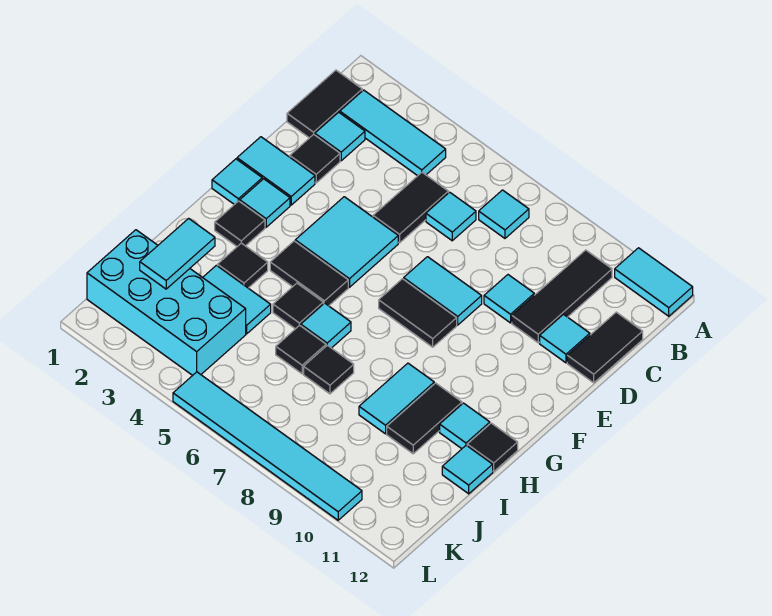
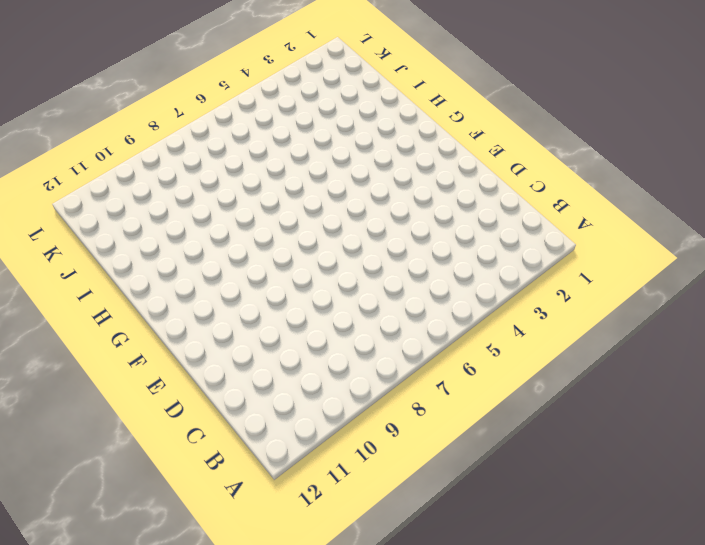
none -> cyan 1x2 tile [615,248,693,316]
none -> black 1x2 tile [287,70,362,138]
none -> cyan 1x3 tile [340,90,446,176]
none -> cyan 1x1 tile [479,190,529,238]

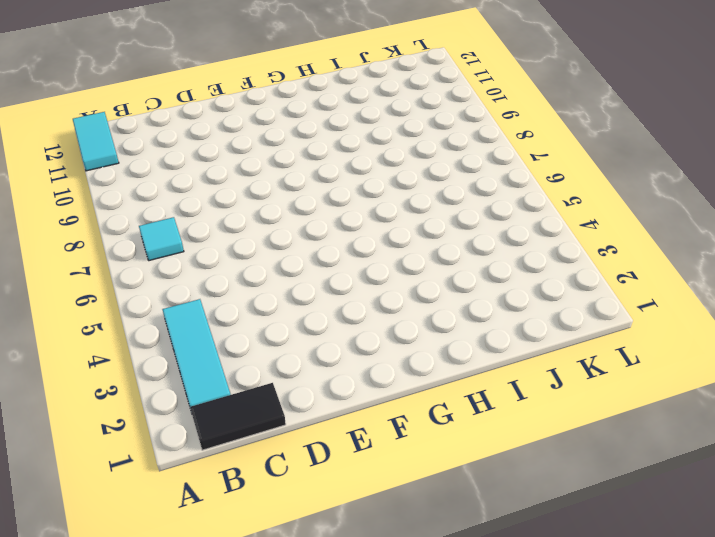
none -> black 1x3 tile [512,250,612,343]
none -> cyan 1x1 tile [315,112,365,161]
none -> black 1x2 tile [373,172,448,243]
none -> cyan 1x1 tile [426,192,476,241]

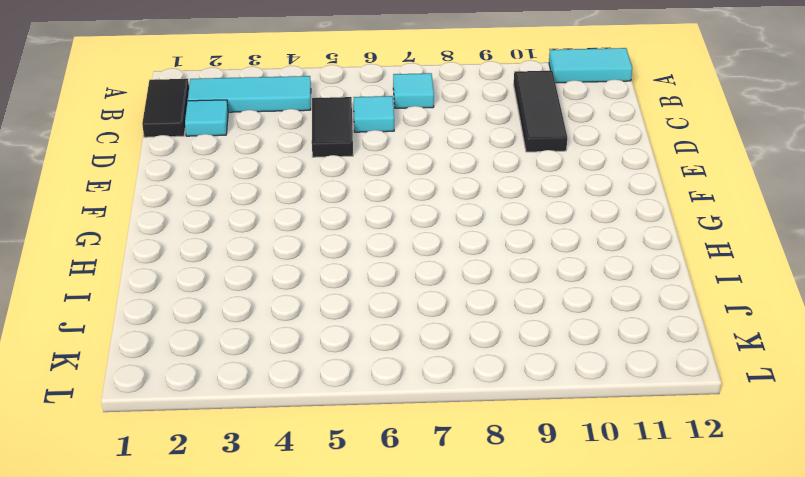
none -> black 1x2 tile [567,312,643,383]
none -> black 1x1 tile [290,134,340,183]
none -> cyan 1x1 tile [484,275,534,323]
none -> cyan 1x1 tile [540,314,590,363]

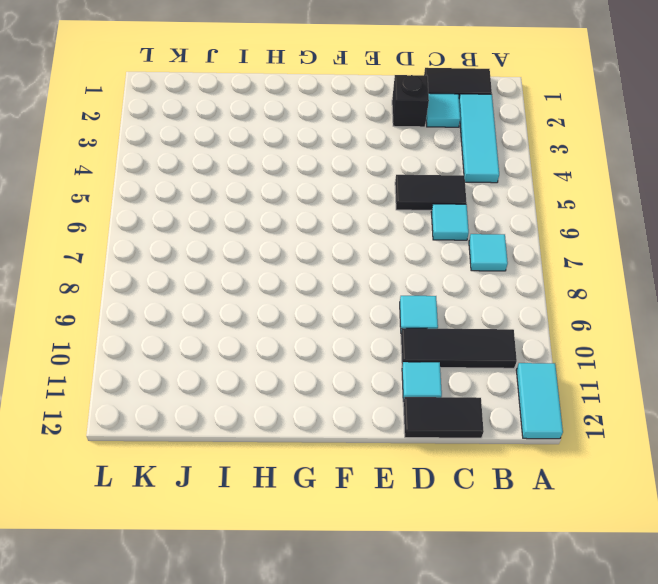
black 1x1 brick [392,75,429,127] -> black 1x1 tile [290,134,340,183]
none -> cyan 1x2 tile [237,137,315,205]
none -> cyan 2x2 tile [295,197,398,287]
none -> cyan 1x2 tile [404,257,482,325]
none -> cyan 1x1 tile [212,159,262,205]

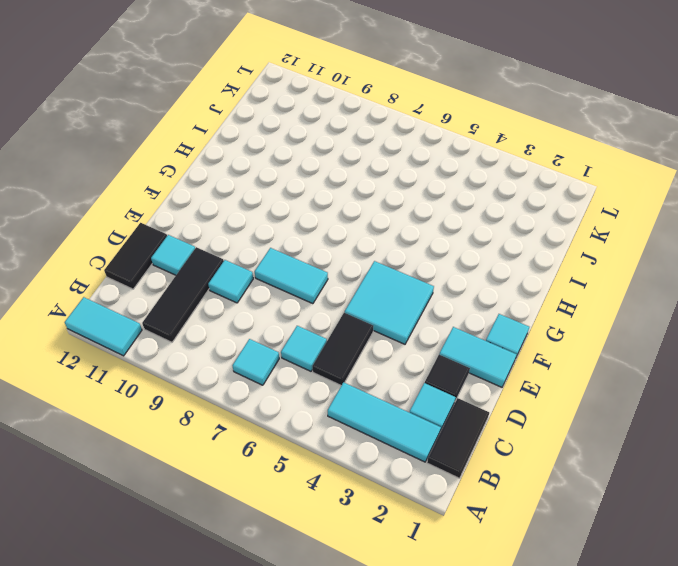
none -> cyan 1x1 tile [240,179,290,227]
none -> black 1x2 tile [379,279,457,347]
none -> black 1x1 tile [215,201,265,246]
none -> black 1x2 tile [270,241,348,306]

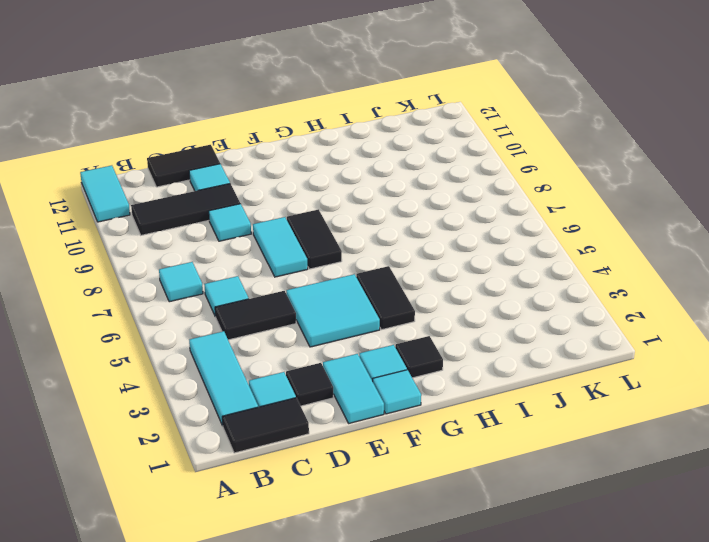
none -> black 1x1 tile [218,243,268,288]
none -> black 1x1 tile [273,283,323,329]
none -> cyan 1x1 tile [301,303,351,348]
none -> cyan 1x2 tile [359,363,434,434]

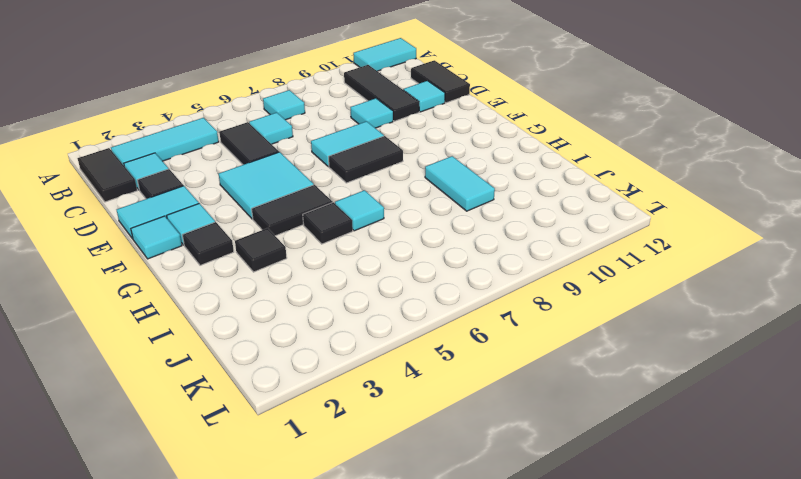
none -> black 1x2 tile [387,383,462,454]
none -> cyan 1x1 tile [440,403,490,449]
none -> black 1x1 tile [467,423,518,471]
none -> cyan 1x2 tile [203,265,271,334]

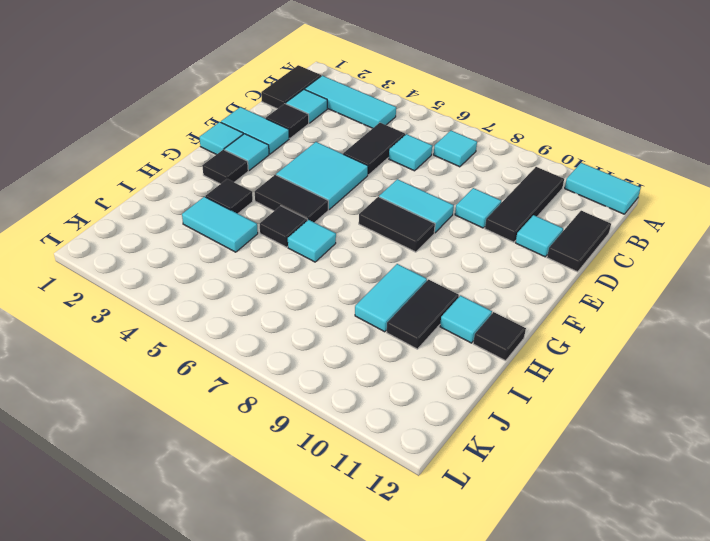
none -> black 1x1 tile [276,325,326,374]
none -> black 1x1 tile [304,345,354,394]
none -> cyan 1x1 tile [442,445,493,494]
none -> cyan 2x4 brick [87,230,246,375]

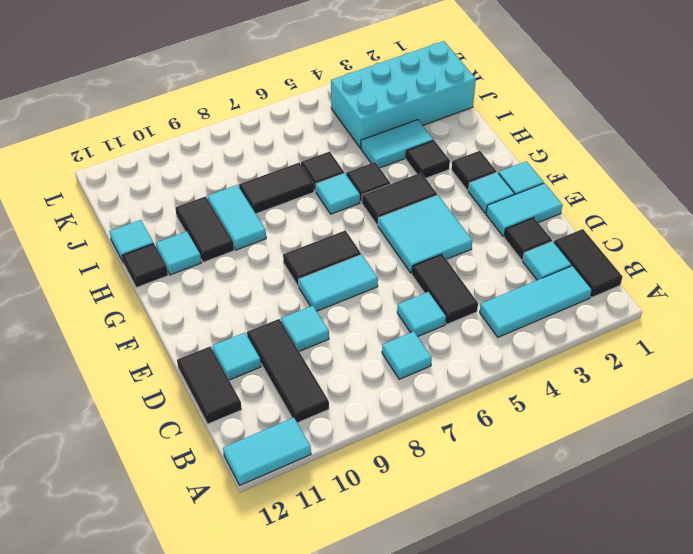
black 1x2 tile [239,163,314,214] -> black 1x1 tile [304,345,354,394]
none -> cyan 1x6 tile [173,372,362,520]
none -> cyan 1x2 tile [140,218,215,289]

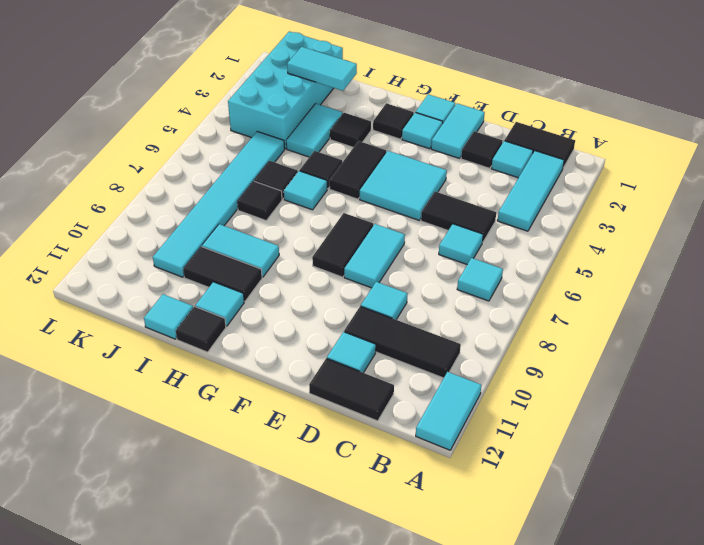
cyan 1x6 tile [153,132,285,277] -> cyan 1x6 tile moved to [173,372,362,520]

